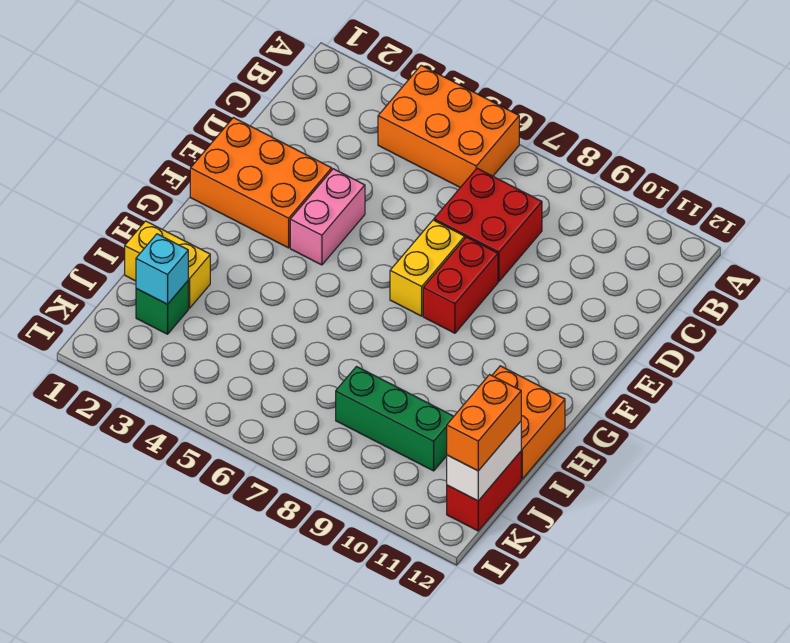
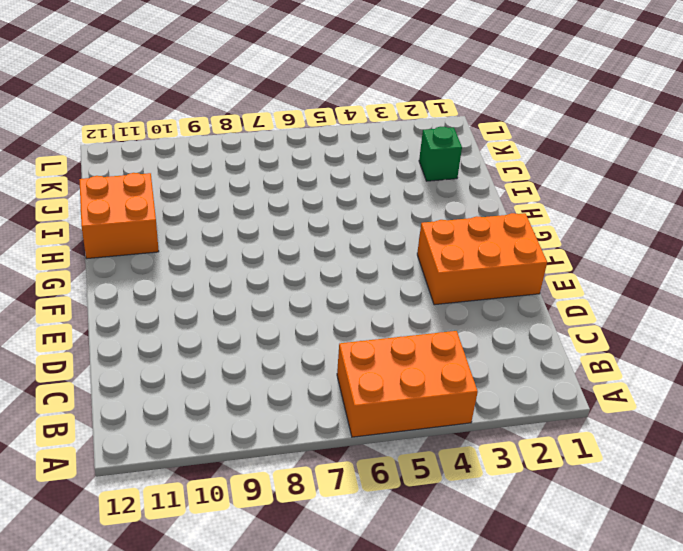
none -> red 2x2 brick [434,168,542,282]
none -> pink 1x2 brick [290,169,365,265]
none -> yellow 1x2 brick [390,220,465,316]

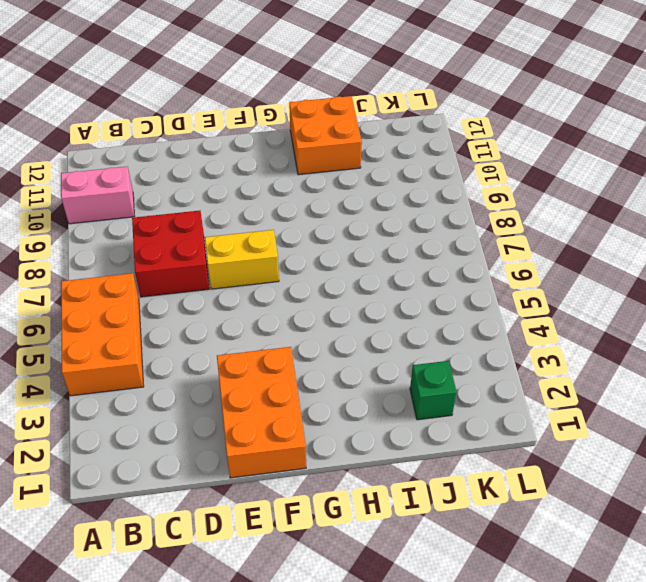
pink 1x2 brick [61,166,135,224] -> pink 1x2 brick moved to [290,169,365,265]
none -> red 1x2 brick [423,237,498,333]
none -> yellow 1x2 brick [125,221,210,308]
none -> green 1x3 brick [336,367,454,471]

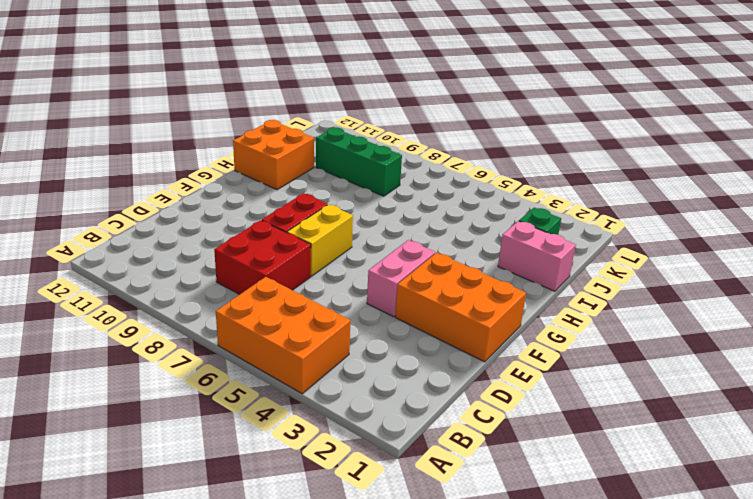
pink 1x2 brick [498,221,576,291] -> yellow 1x2 brick [125,221,210,308]
none -> red 1x2 brick [447,451,521,531]
none -> cyan 1x1 brick [136,234,188,304]
none -> white 1x2 brick [447,421,521,501]

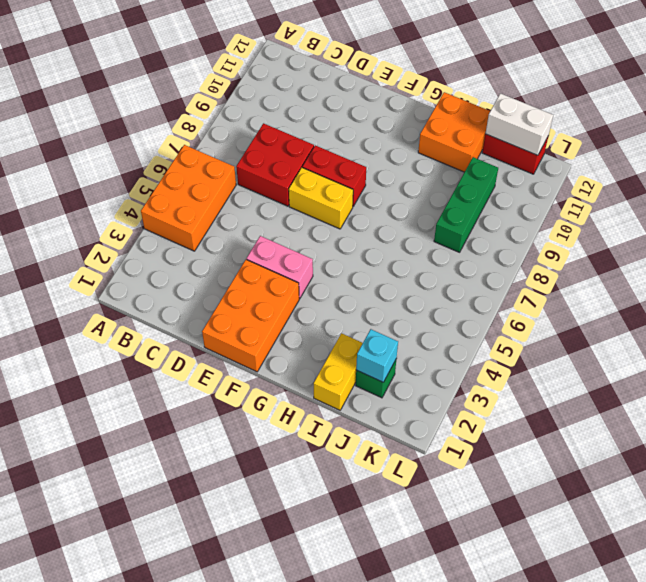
none -> orange 1x2 brick [447,375,521,471]

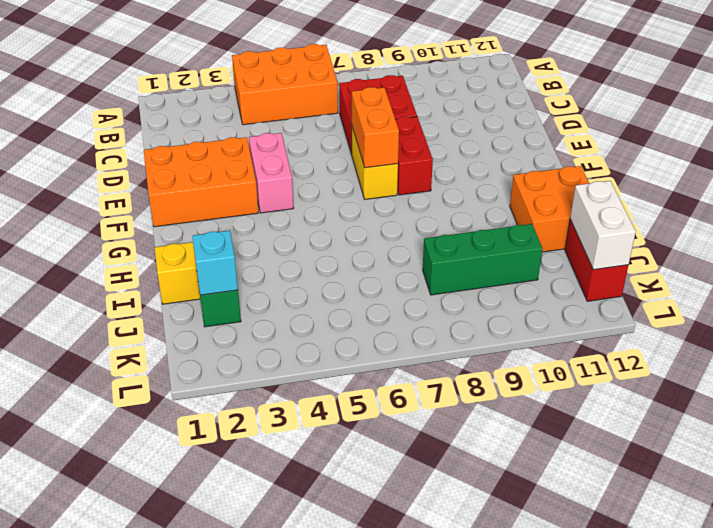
orange 1x2 brick [351,87,399,168] -> orange 1x2 brick moved to [447,375,521,471]

